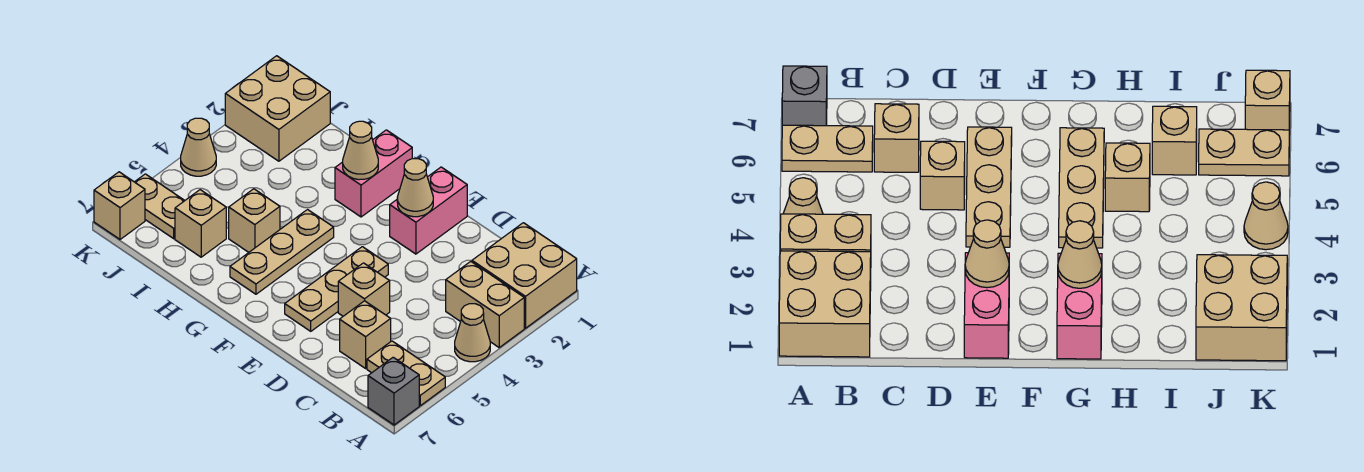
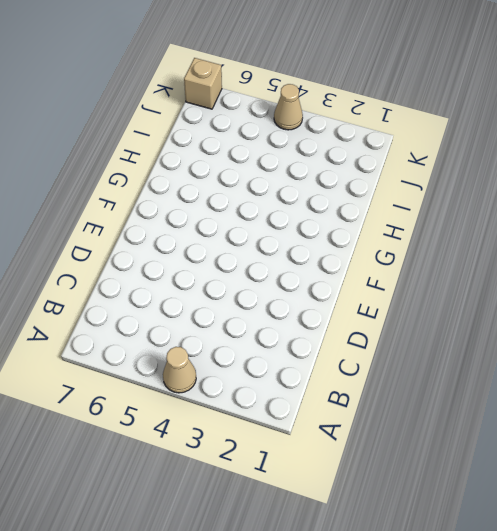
none -> tan 2x2 brick [472,223,577,328]
none -> tan 1x2 brick [446,261,524,347]
none -> tan 1x2 plate [367,341,445,406]

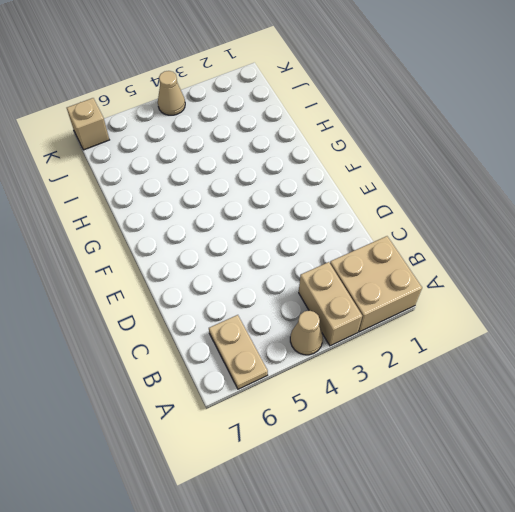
none -> grey 1x1 brick [368,357,419,425]
none -> tan 1x1 brick [340,301,391,368]
none -> tan 1x1 brick [338,263,390,316]

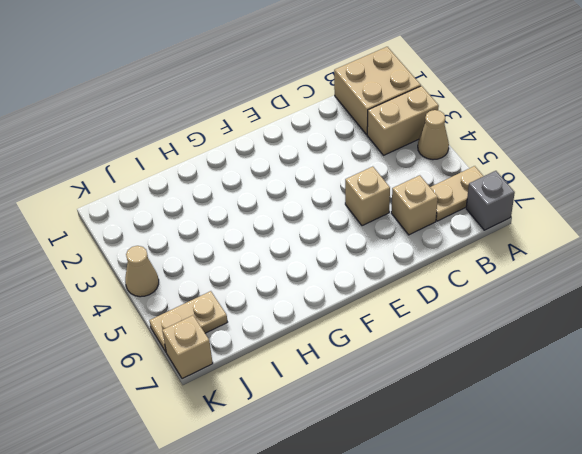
none -> pink 1x2 brick [390,167,467,254]
none -> tan 1x3 plate [285,247,388,331]
none -> pink 1x2 brick [335,130,412,217]

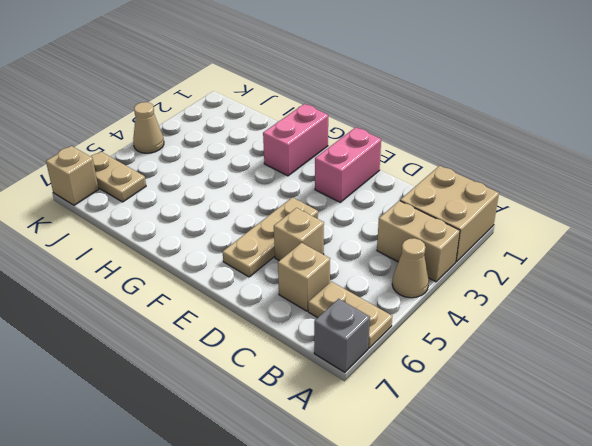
none -> tan 1x3 plate [230,210,334,294]
none -> tan 1x1 brick [229,189,280,252]
none -> tan 1x1 brick [175,190,226,257]

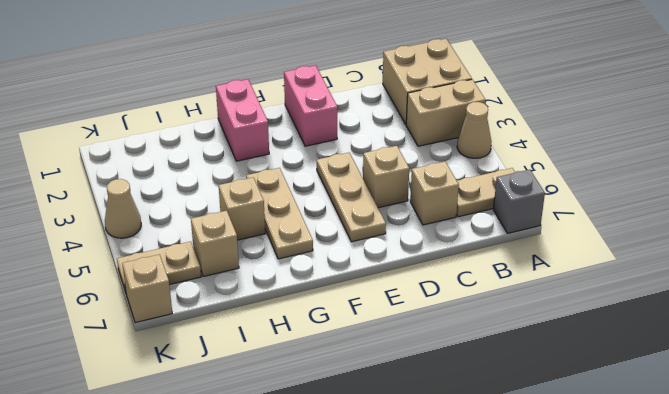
none -> tan 2x2 brick [225,56,330,161]
none -> tan 1x1 cone [397,159,433,217]
none -> tan 1x1 cone [343,121,378,180]

